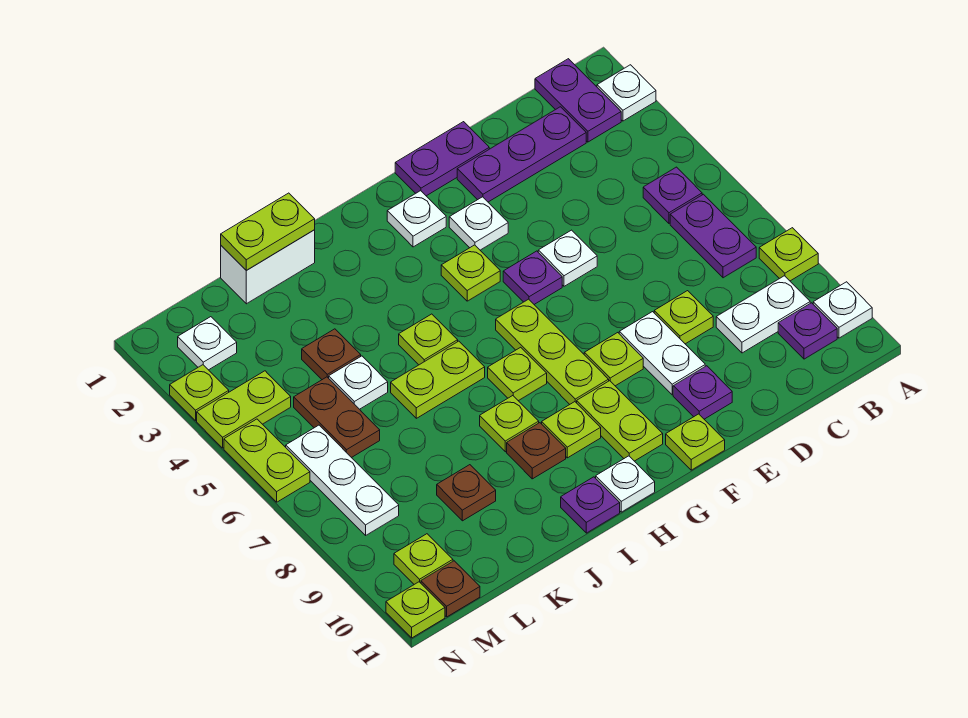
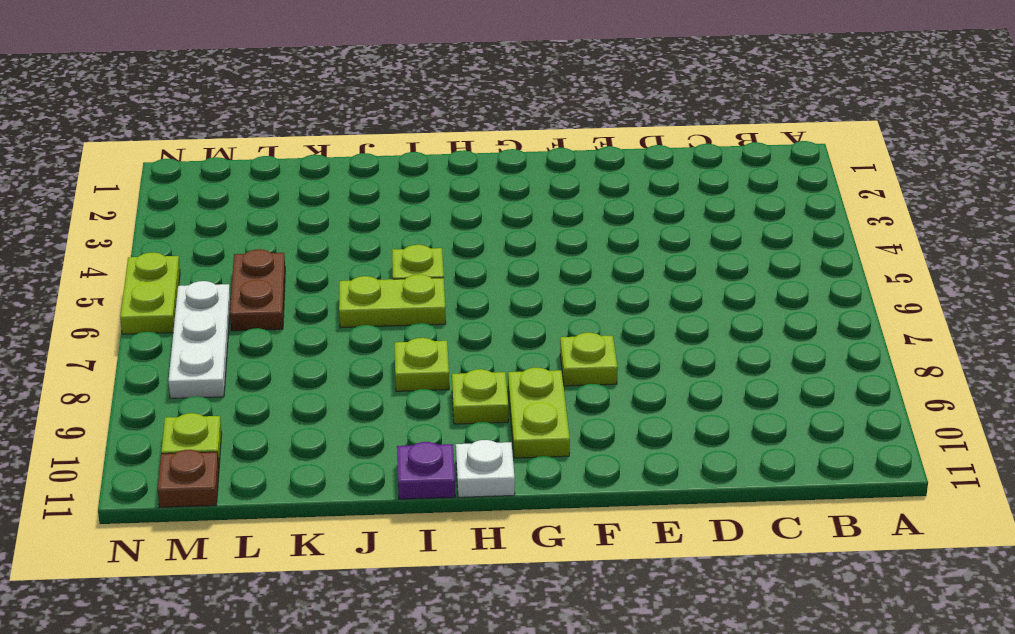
none -> white 1x1 plate [597,65,656,121]
none -> lime 1x1 plate [759,228,818,281]
none -> white 1x1 plate [813,282,872,338]
none -> purple 1x2 plate [535,59,621,142]

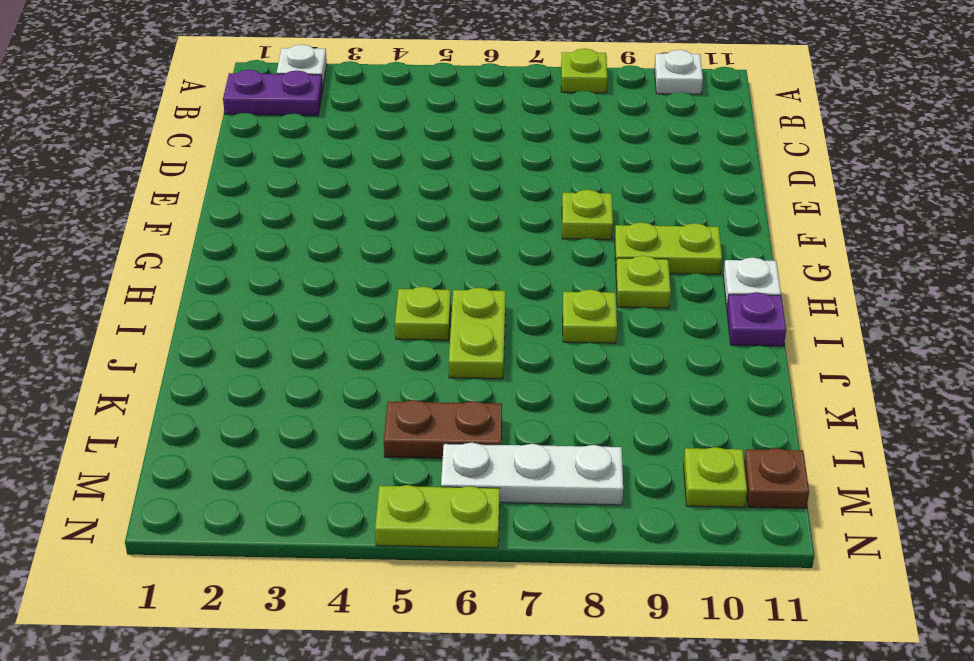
none -> purple 1x1 plate [643,167,702,223]
none -> purple 1x2 plate [670,194,756,278]
none -> white 1x2 plate [716,276,810,353]
none -> purple 1x1 plate [778,303,837,359]

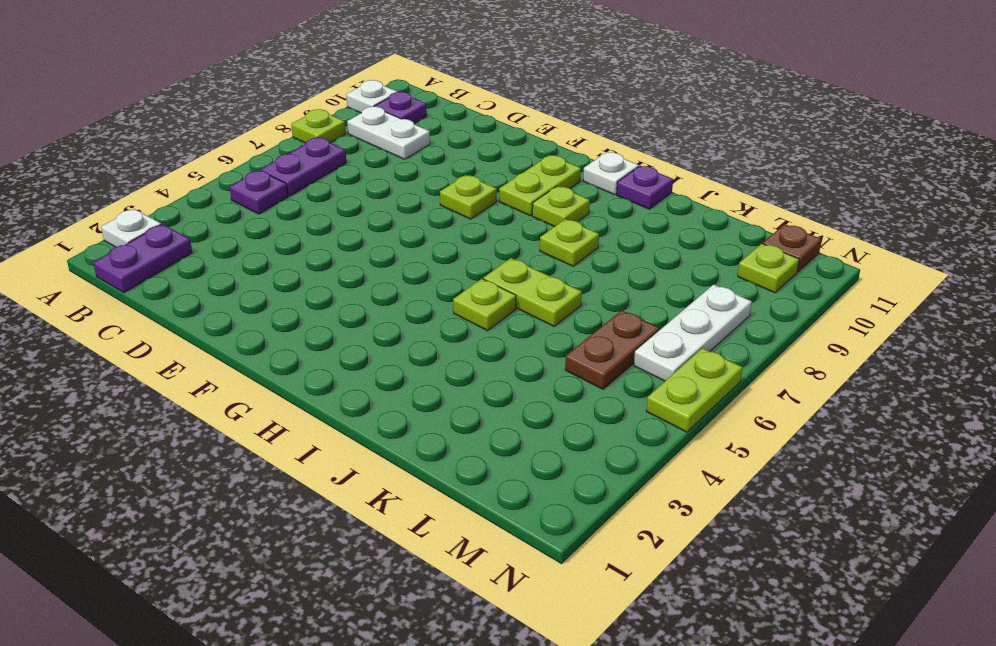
none -> purple 1x3 plate [457,107,586,202]
none -> lime 1x1 plate [654,291,713,344]
none -> purple 1x2 plate [395,122,489,196]
none -> white 1x1 plate [538,230,597,286]

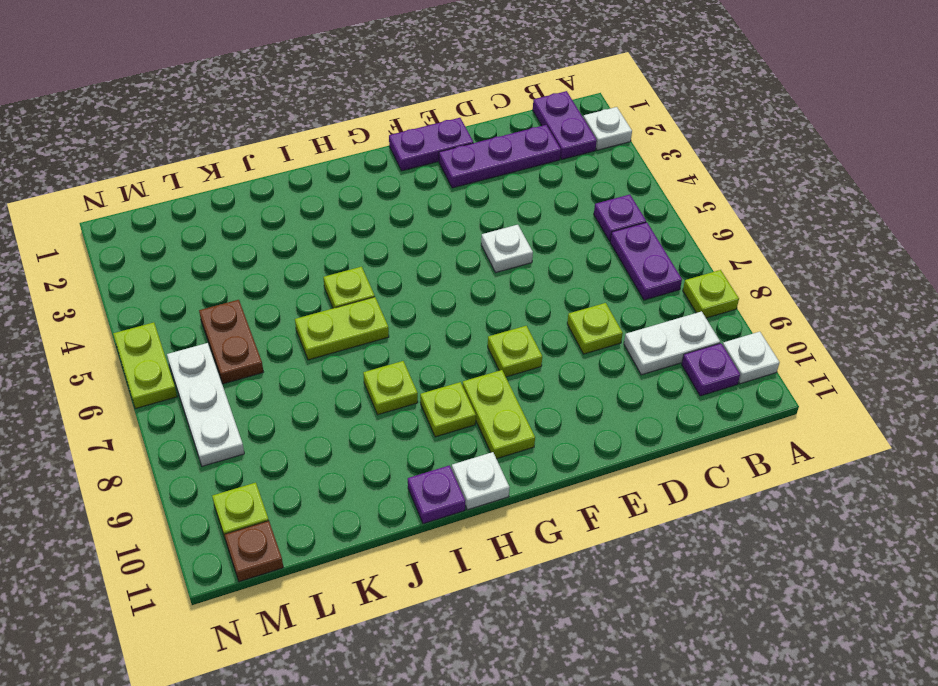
none -> white 1x2 plate [619,312,705,395]
none -> purple 1x1 plate [673,366,732,419]
none -> white 1x1 plate [449,197,508,250]
none -> purple 1x1 plate [503,251,562,304]

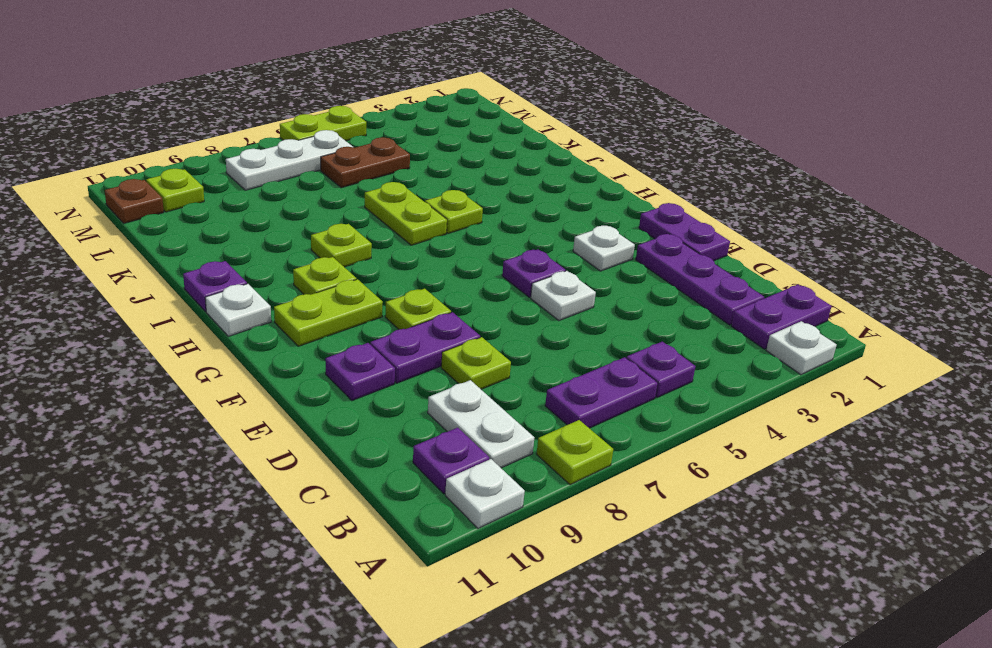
purple 1x2 plate [370,312,480,383] -> white 1x2 plate [619,312,705,395]
none -> lime 1x1 plate [666,414,725,470]
none -> white 1x1 plate [387,191,446,247]
none -> lime 1x1 plate [441,245,500,301]
none -> lime 1x3 plate [496,299,609,404]

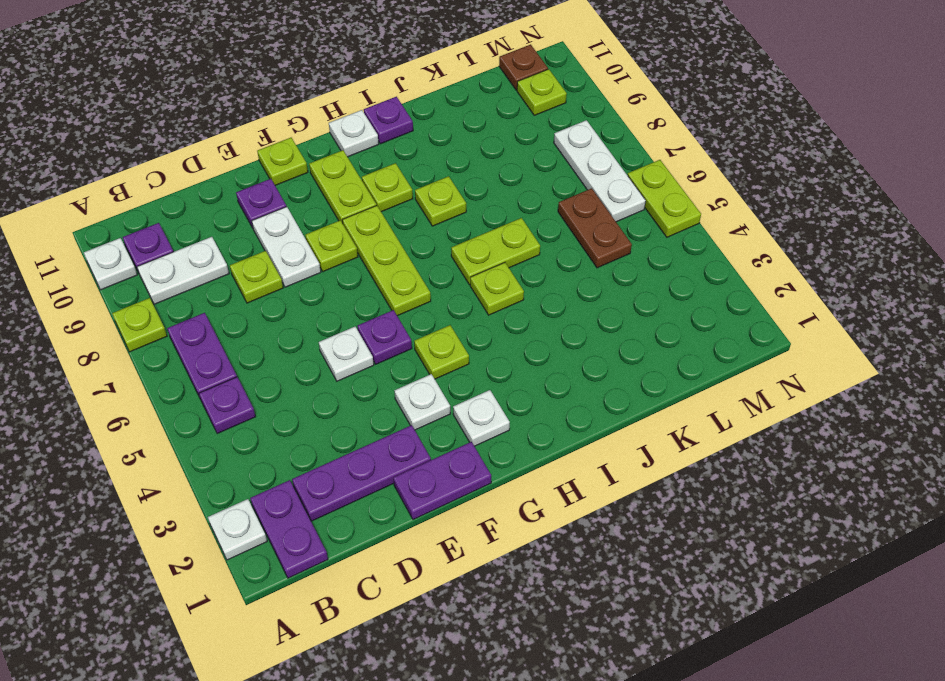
none -> lime 1x1 plate [488,347,547,401]
none -> brown 1x1 plate [507,423,566,479]
none -> white 1x2 brick [221,230,315,304]
none -> brown 1x1 plate [302,329,361,380]

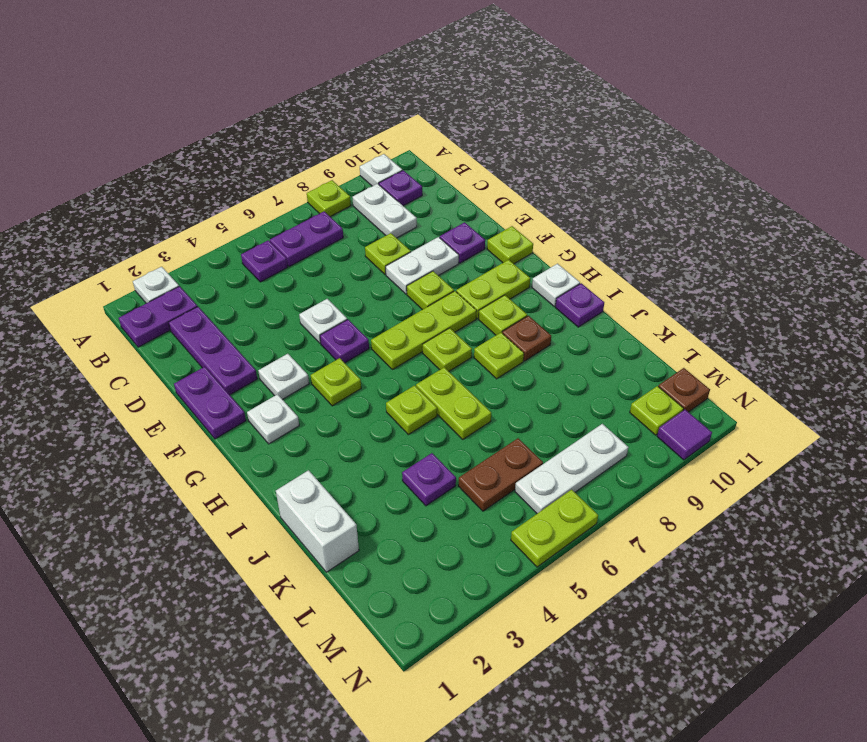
purple 1x1 plate [402,453,456,506] -> brown 1x1 plate [302,329,361,380]
purple 1x1 tile [657,410,712,460] -> none
none -> white 1x1 plate [329,356,388,409]
none -> brown 1x1 plate [437,465,496,521]
none -> white 1x1 plate [178,317,237,370]
none -> lime 1x2 plate [197,371,291,448]

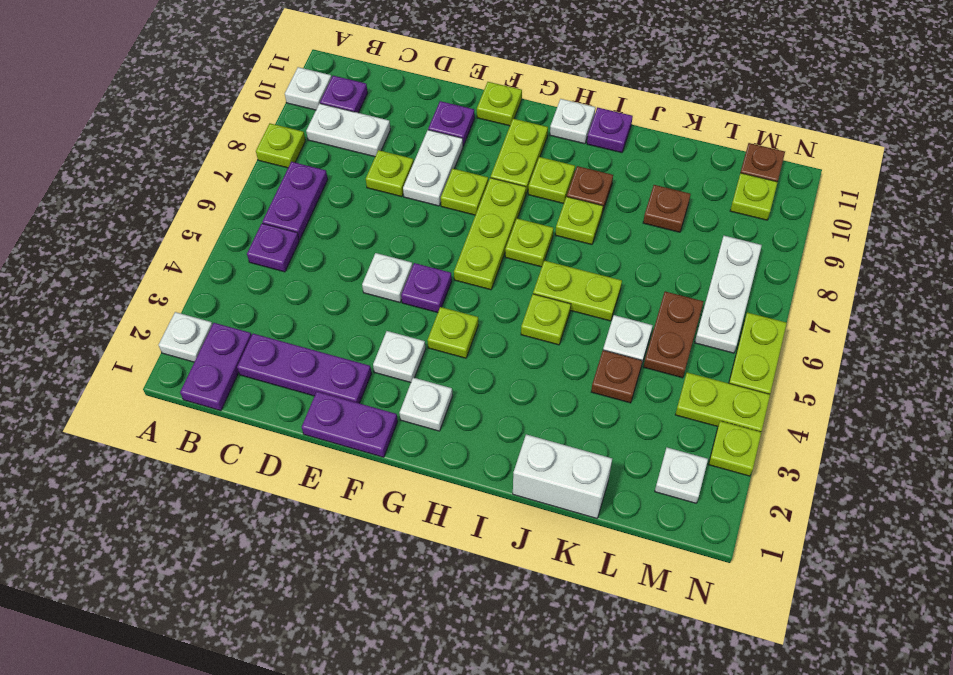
none -> lime 1x1 plate [386,582,445,638]
none -> lime 1x2 plate [221,193,315,270]

